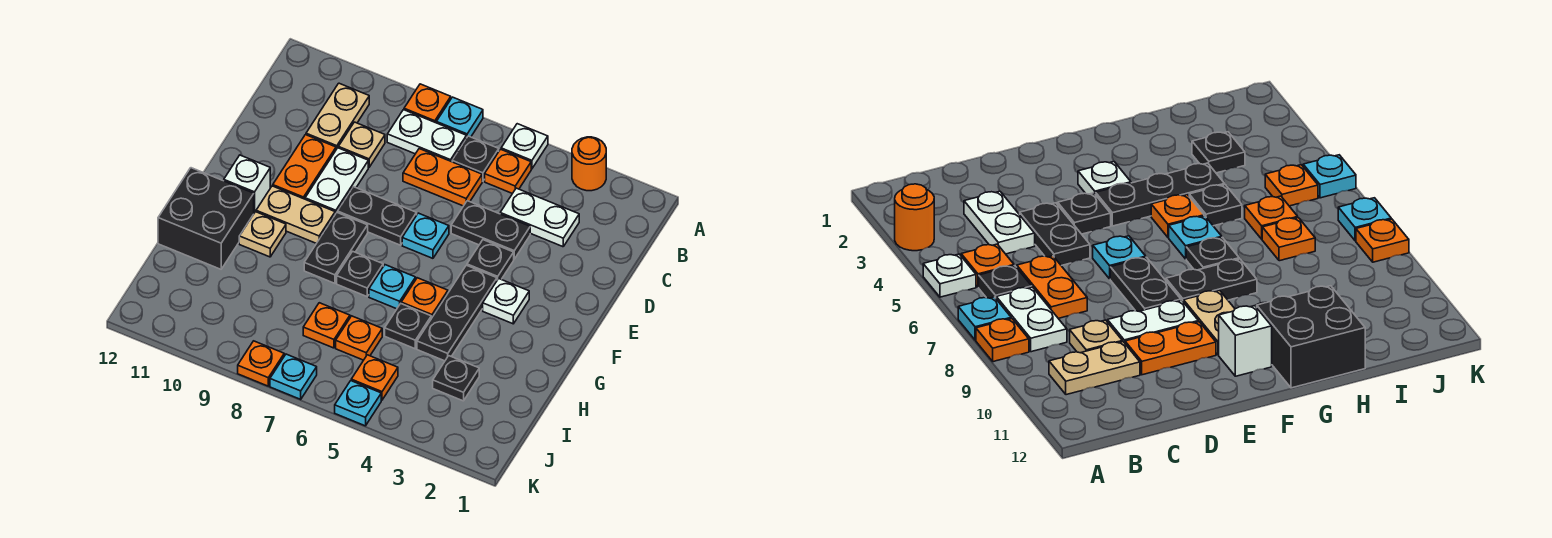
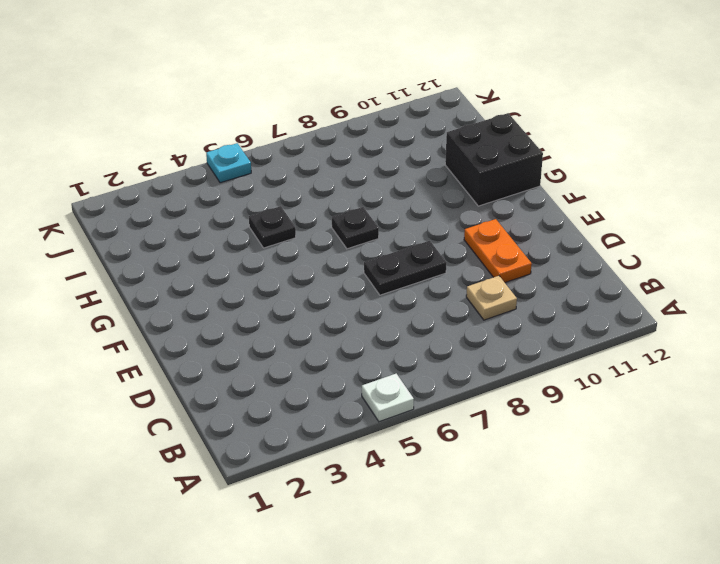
none -> orange 1x1 round brick [572,137,606,191]
none -> cyan 1x1 plate [436,97,483,138]
none -> orange 1x1 plate [404,84,451,123]
none -> orange 1x1 plate [485,149,531,194]

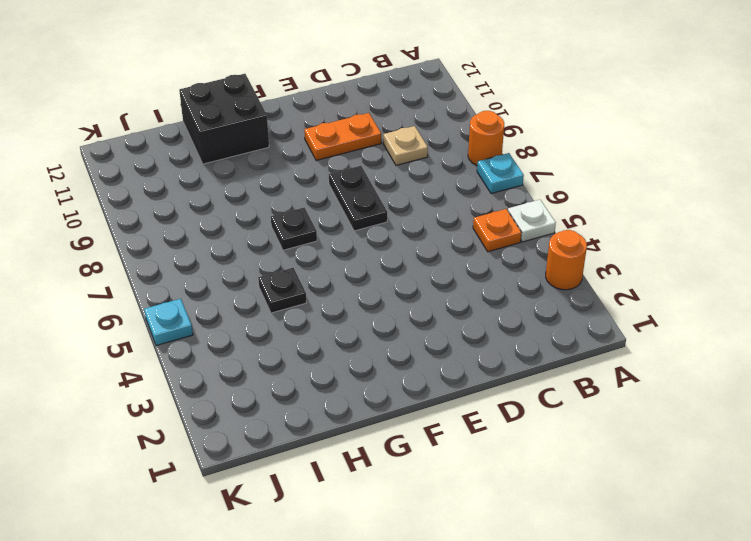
orange 1x1 round brick [468,111,504,165] -> orange 1x1 plate [404,84,451,123]
none -> black 1x1 plate [452,136,499,181]
none -> white 1x2 plate [387,110,466,162]
none -> tan 1x2 plate [306,83,369,149]
none -> white 1x2 plate [500,188,579,247]

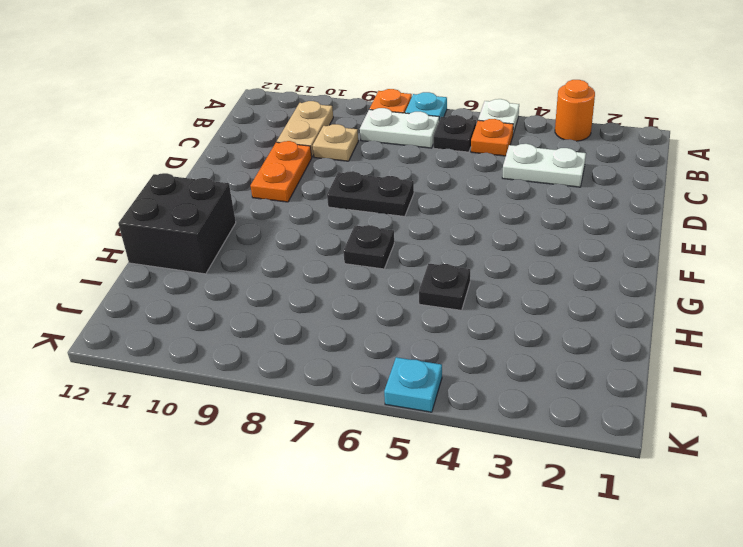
none -> orange 1x2 plate [403,149,482,206]
none -> black 1x2 plate [451,201,530,259]
none -> white 1x2 plate [305,148,368,214]
none -> black 1x1 plate [467,240,514,280]

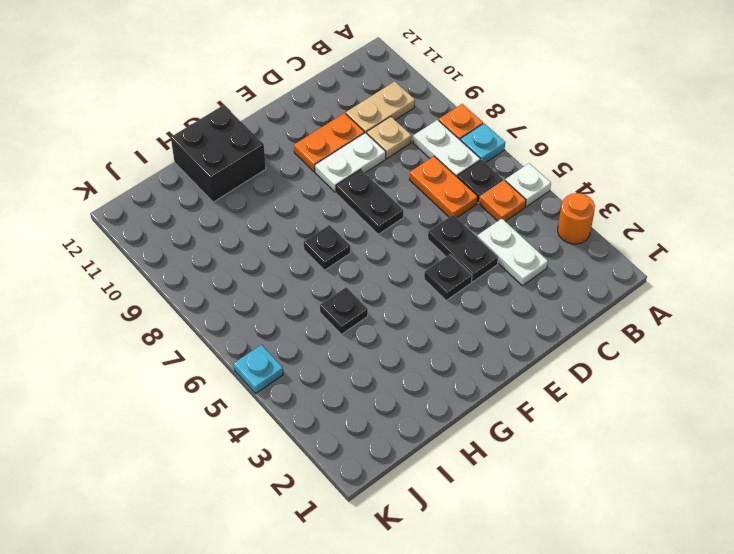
none -> cyan 1x1 plate [402,213,449,258]
none -> white 1x1 plate [483,279,529,324]
none -> black 1x3 plate [417,265,497,361]
none -> black 1x2 plate [304,212,368,283]

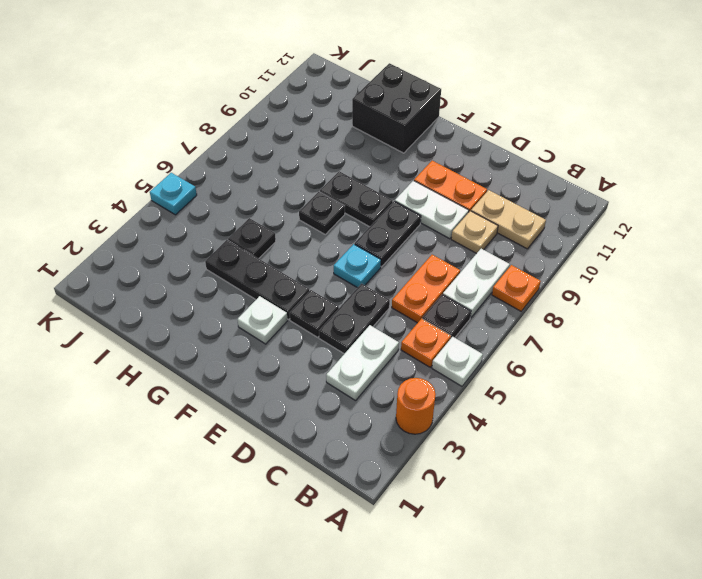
none -> cyan 1x1 plate [436,97,483,138]
none -> tan 1x2 plate [256,186,335,243]
none -> white 1x1 brick [224,155,270,213]
none -> orange 1x1 plate [401,278,448,318]

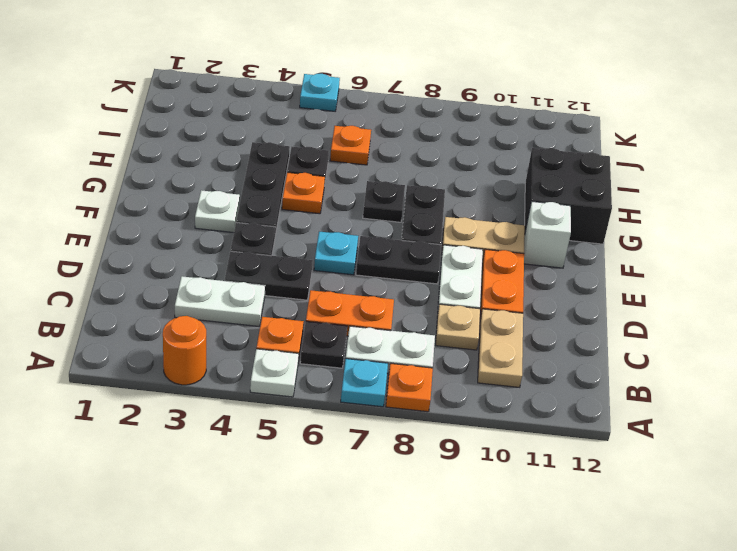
none -> cyan 1x1 plate [369,265,416,309]
none -> tan 1x1 plate [239,212,286,257]
none -> black 1x1 plate [433,356,479,401]
none -> orange 1x1 plate [303,303,350,348]

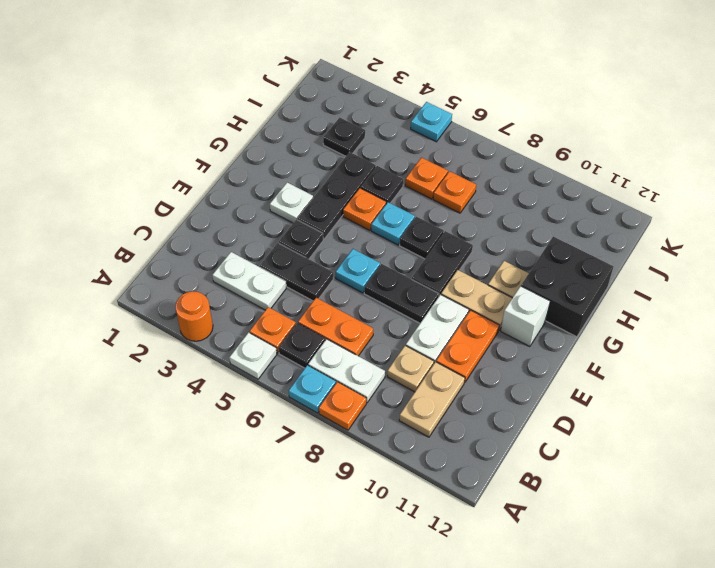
none -> orange 1x1 plate [351,355,398,400]
none -> cyan 1x1 plate [270,354,317,399]
none -> orange 1x1 plate [238,341,284,386]

